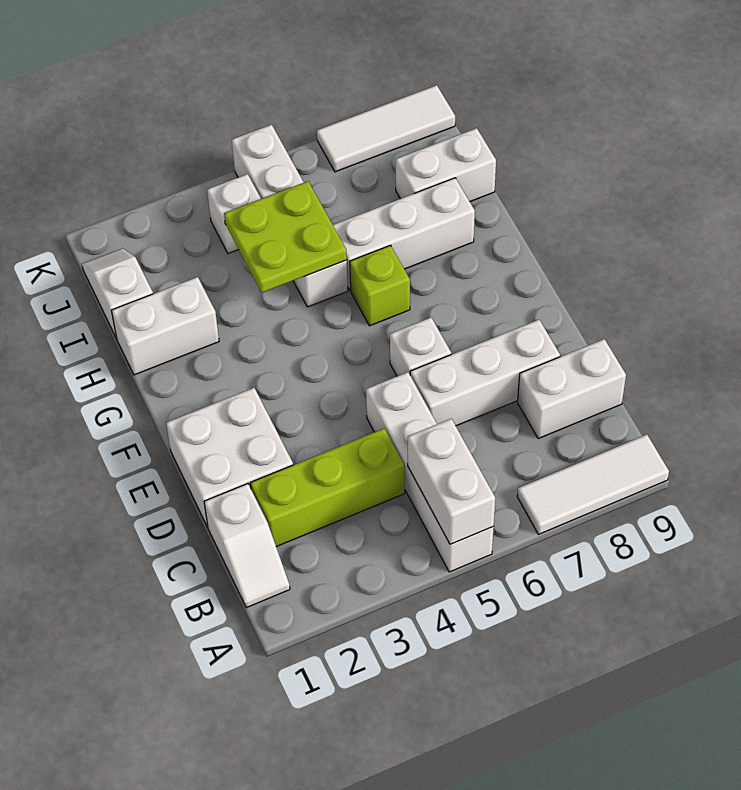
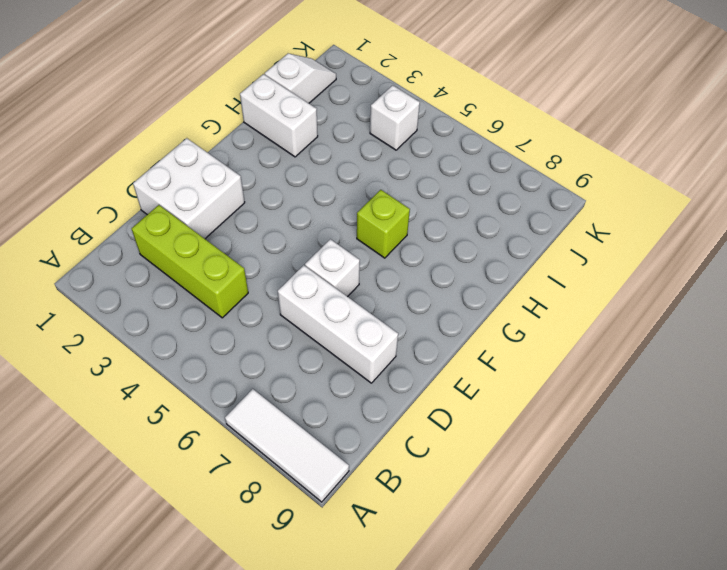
none -> white 1x4 brick [366,372,494,572]
none -> white 1x2 slope [204,484,290,608]
none -> white 1x2 brick [518,339,626,439]

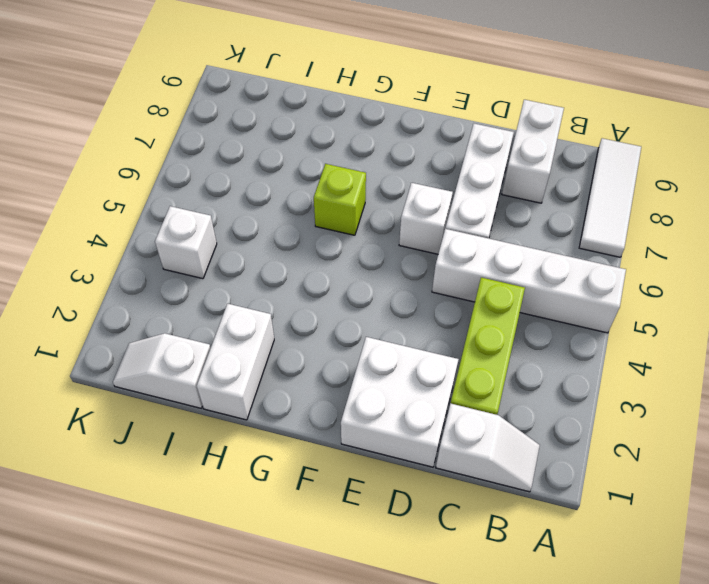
none -> white 1x4 brick [232,125,348,307]
none -> white 1x3 brick [333,178,475,290]
none -> white 1x2 brick [396,128,496,201]

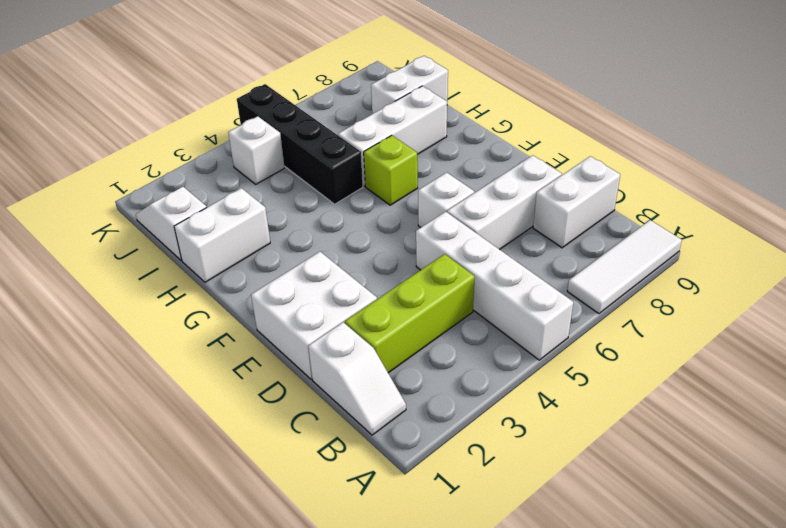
black 1x4 brick [237,84,363,204] -> white 1x4 brick [232,125,348,307]
none -> white 1x3 tile [317,85,455,172]
none -> white 1x2 brick [408,419,495,544]
none -> lime 2x2 plate [224,181,347,293]

